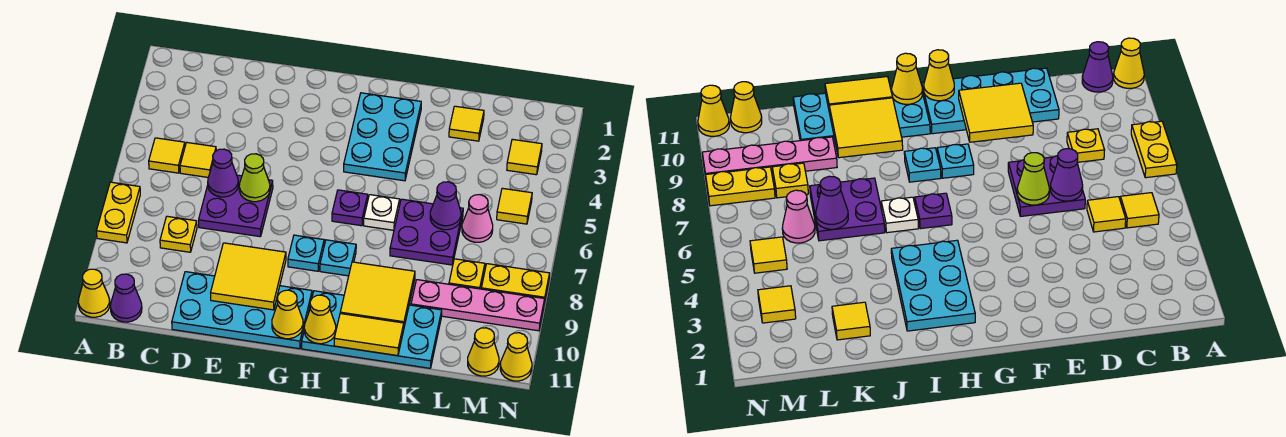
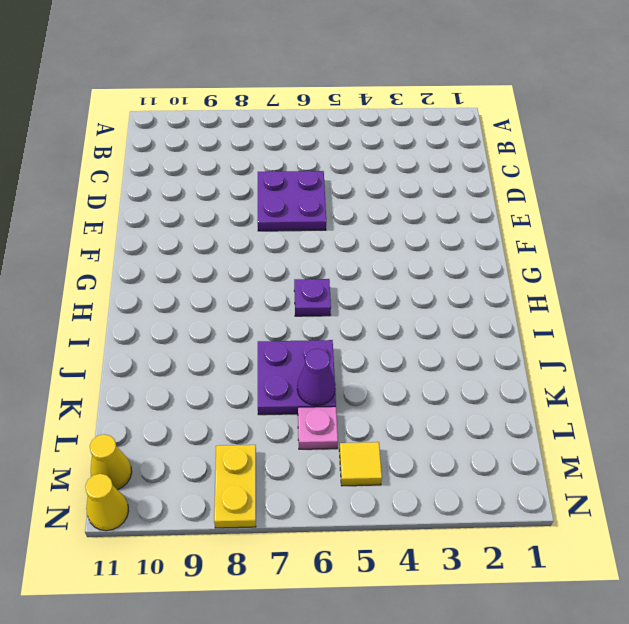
pink 1x1 plate [298,407,338,449] -> pink 1x1 cone [462,195,493,242]
none -> yellow 1x2 plate [96,182,140,243]
none -> yellow 1x1 cone [78,269,110,317]
none -> yellow 1x1 tile [149,138,185,173]
none -> purple 1x1 cone [111,274,142,322]

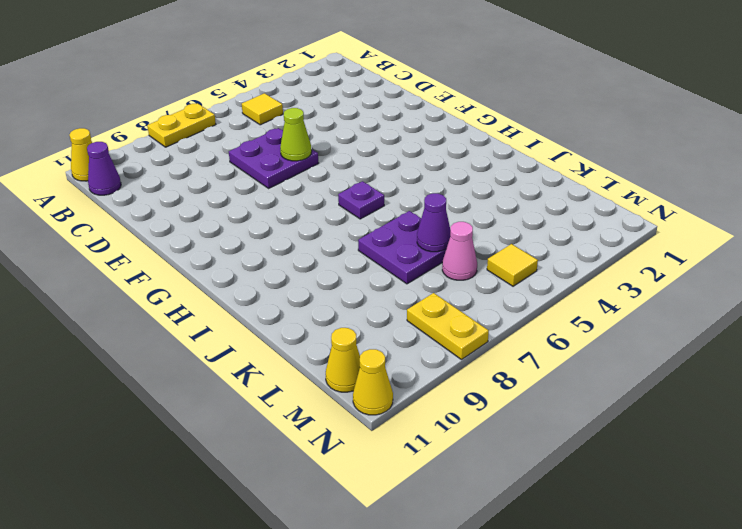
none -> yellow 1x1 tile [180,143,216,177]
none -> yellow 1x1 plate [160,216,197,252]
none -> cyan 2x4 plate [172,272,312,349]
none -> cyan 1x1 plate [288,235,324,271]

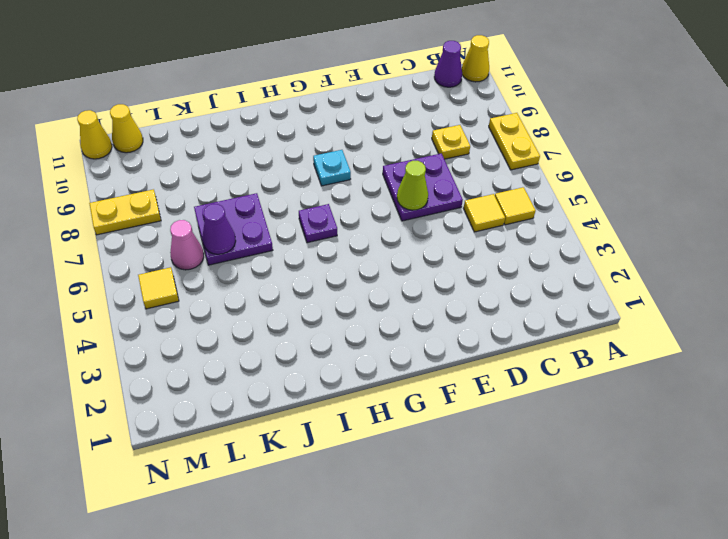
none -> cyan 2x4 plate [172,272,312,349]
none -> cyan 2x3 plate [344,93,421,181]
none -> cyan 1x1 plate [320,240,356,276]
none -> cyan 2x4 plate [302,291,442,368]

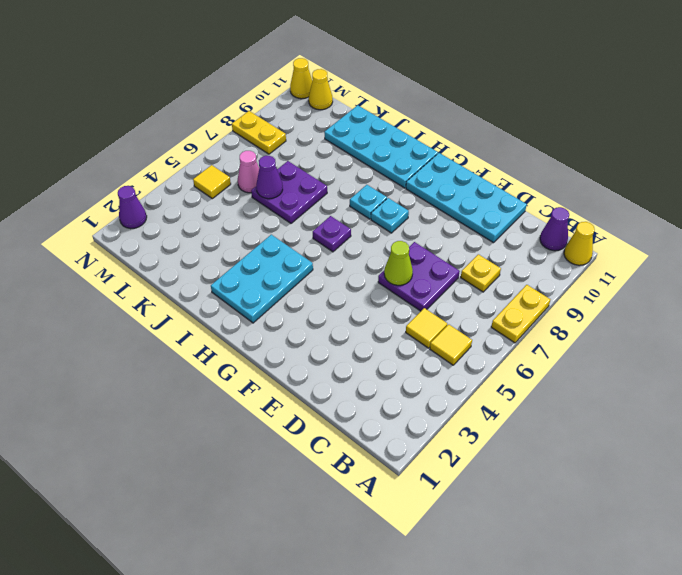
purple 1x1 cone [118,186,147,229] -> purple 1x1 cone moved to [208,149,238,197]
none -> white 1x1 plate [364,195,400,230]
none -> yellow 1x1 tile [449,106,484,141]
none -> pink 1x4 plate [411,280,545,331]
none -> yellow 1x1 plate [449,259,485,289]

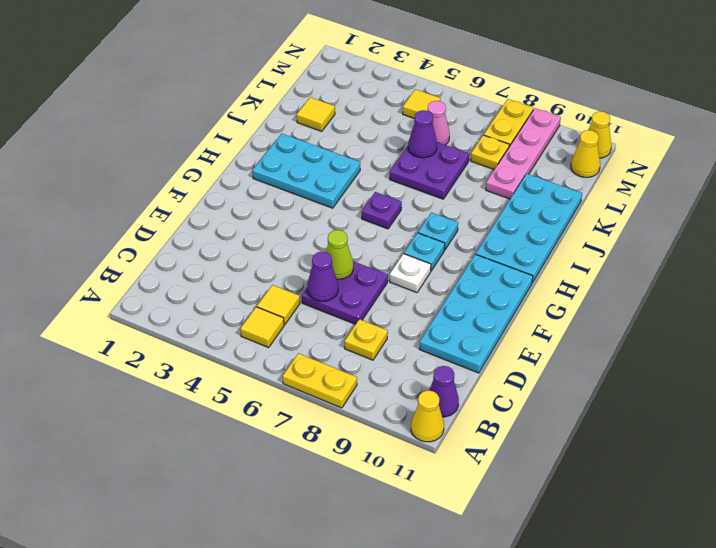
white 1x1 plate [390,254,431,293] -> white 1x1 plate moved to [364,195,400,230]
none -> yellow 1x1 tile [507,139,542,175]
none -> yellow 2x2 tile [211,243,286,310]
none -> yellow 1x1 cone [272,290,303,339]
none -> yellow 1x1 cone [304,295,336,344]

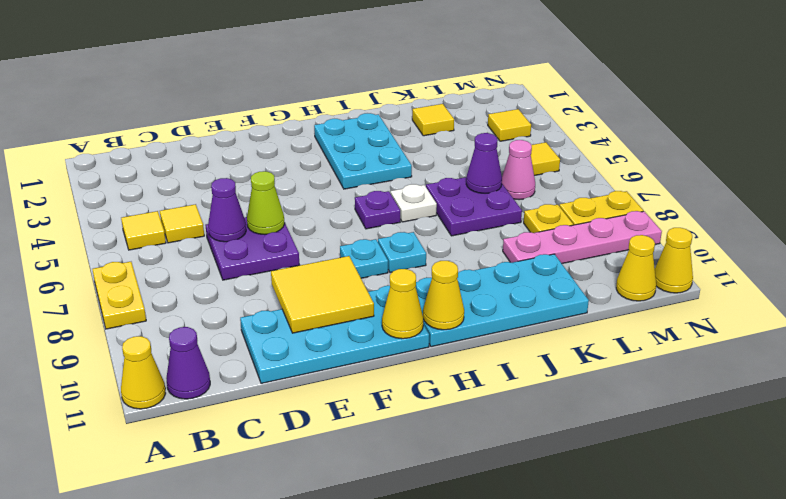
none -> yellow 1x1 plate [160,216,197,252]
none -> yellow 2x2 tile [340,262,415,326]
none -> yellow 1x2 tile [334,314,404,356]

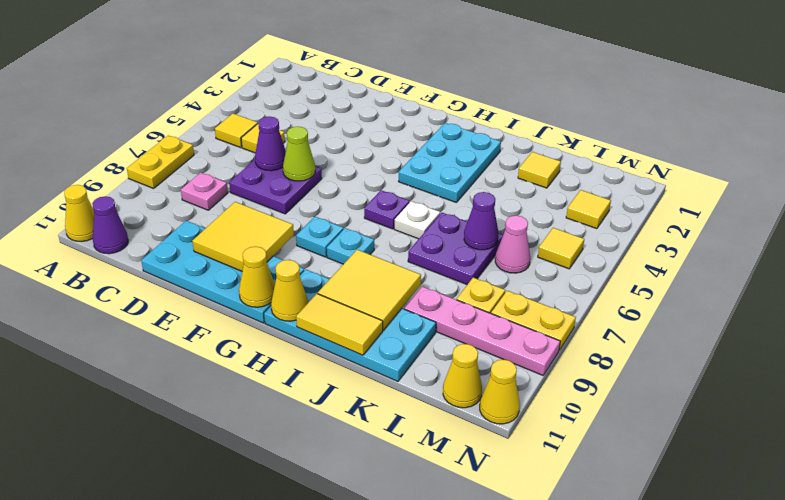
pink 1x1 plate [181,173,228,210] -> yellow 1x1 plate [160,216,197,252]

